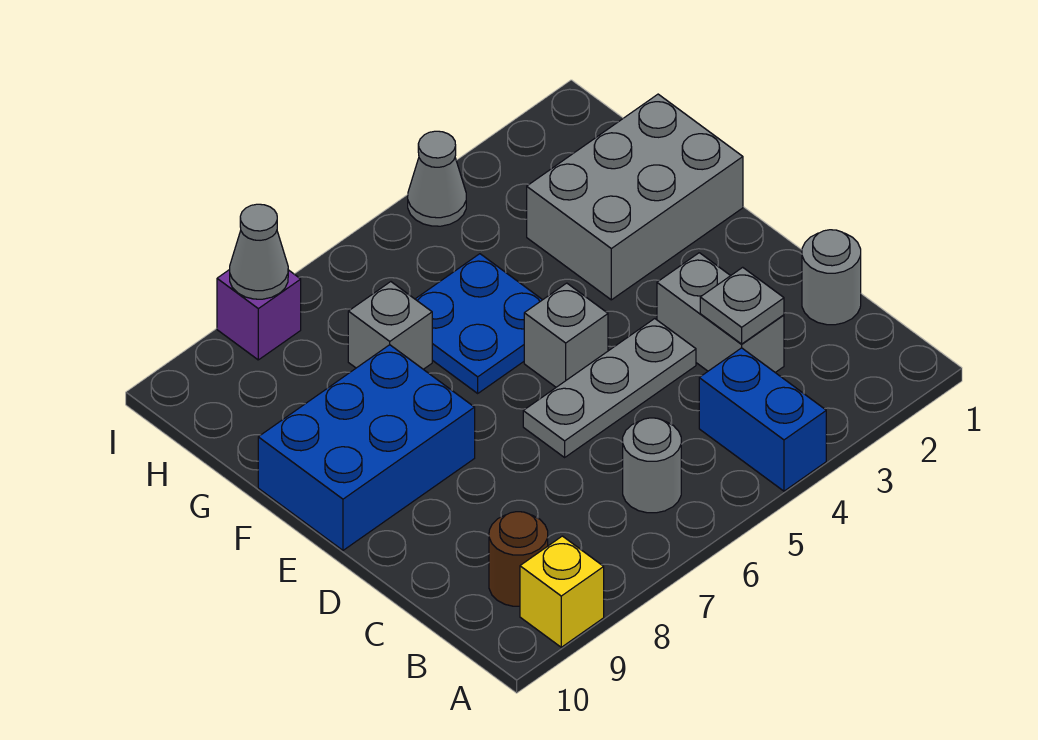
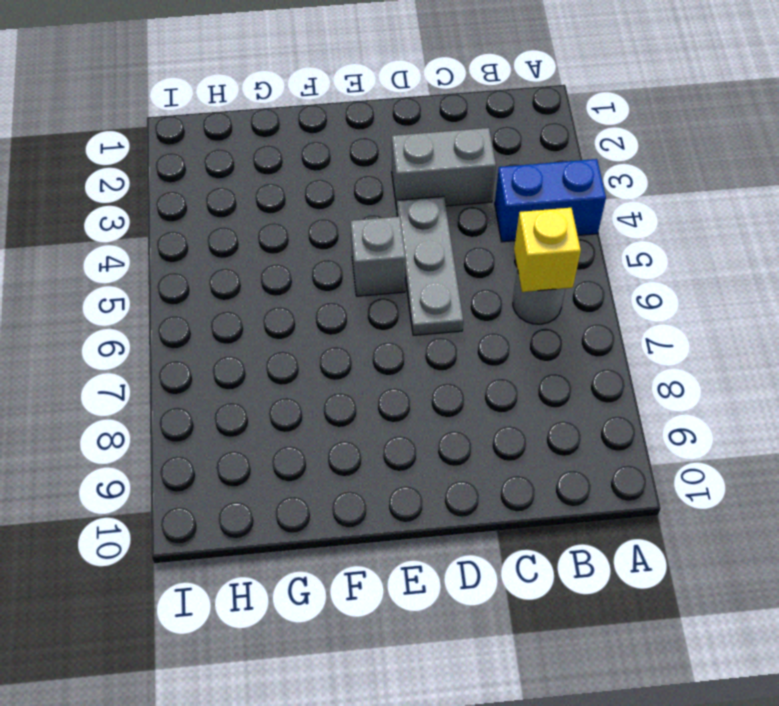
yellow 1x1 brick [514,208,581,292] -> yellow 1x1 brick moved to [520,536,604,647]
none -> brown 1x1 round brick [489,512,548,606]
none -> grey 1x1 round brick [802,230,861,325]
none -> blue 2x3 brick [258,345,475,550]

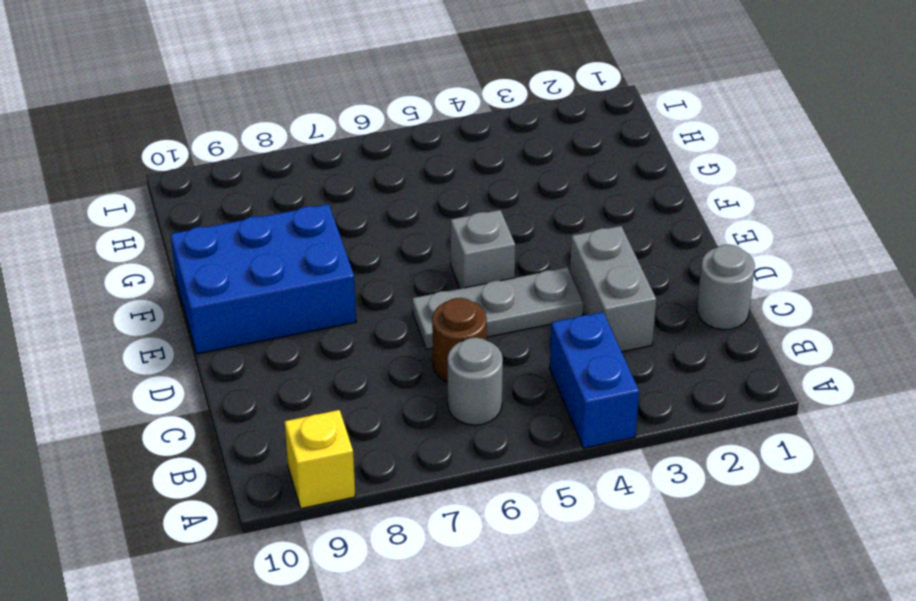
brown 1x1 round brick [432,298,487,382] -> brown 1x1 round brick moved to [489,512,548,606]
none -> grey 2x3 brick [527,94,743,300]
none -> blue 2x2 plate [415,254,542,393]
none -> grey 1x1 brick [348,282,432,369]

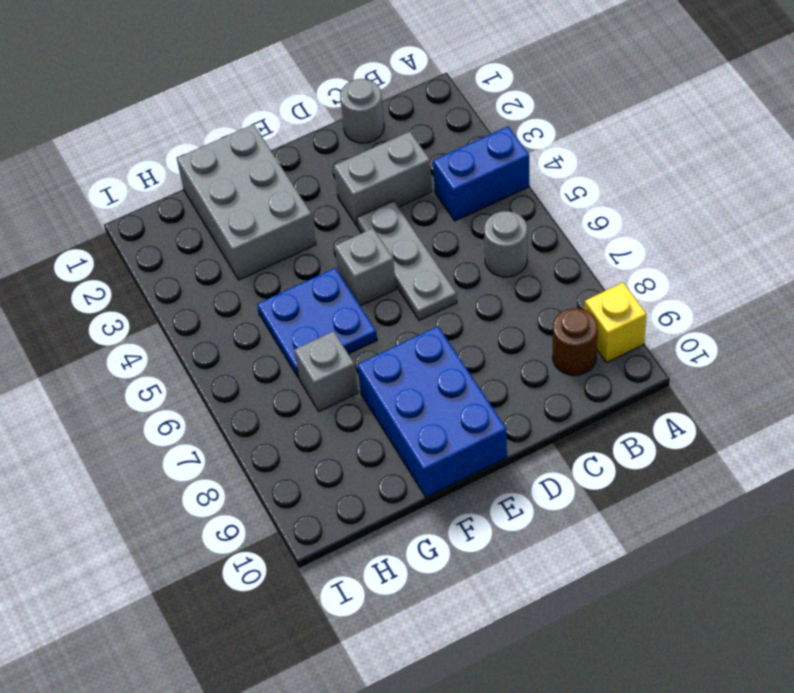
none -> grey 1x1 cone [408,131,466,226]
none -> purple 1x1 brick [217,270,301,360]
none -> grey 1x1 plate [700,267,784,344]

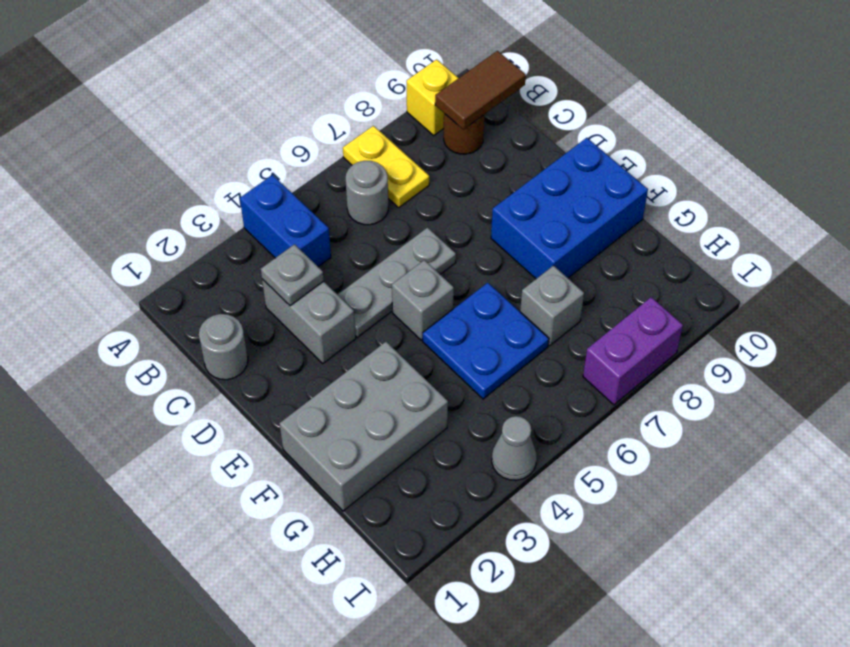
yellow 1x2 plate [343,126,429,208] -> none
brown 1x2 tile [435,51,526,129] -> none
purple 1x2 brick [583,297,683,405] -> purple 1x1 brick [217,270,301,360]
none -> grey 1x1 cone [230,204,288,299]

